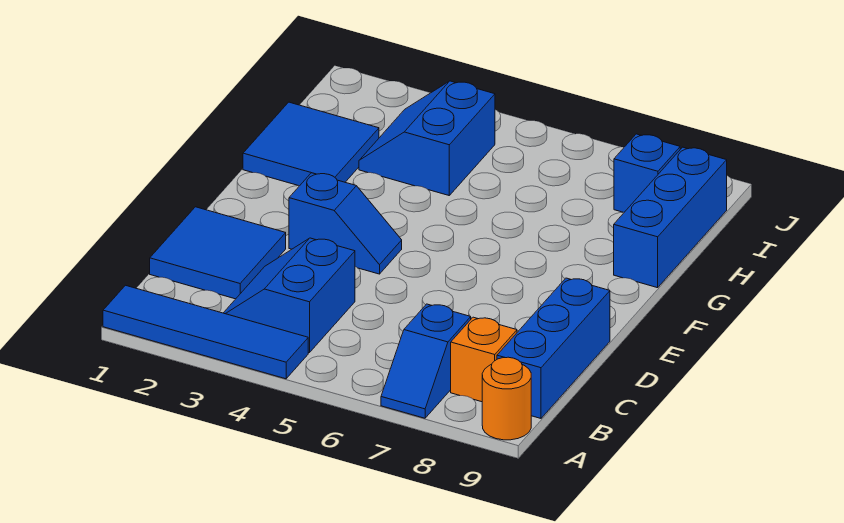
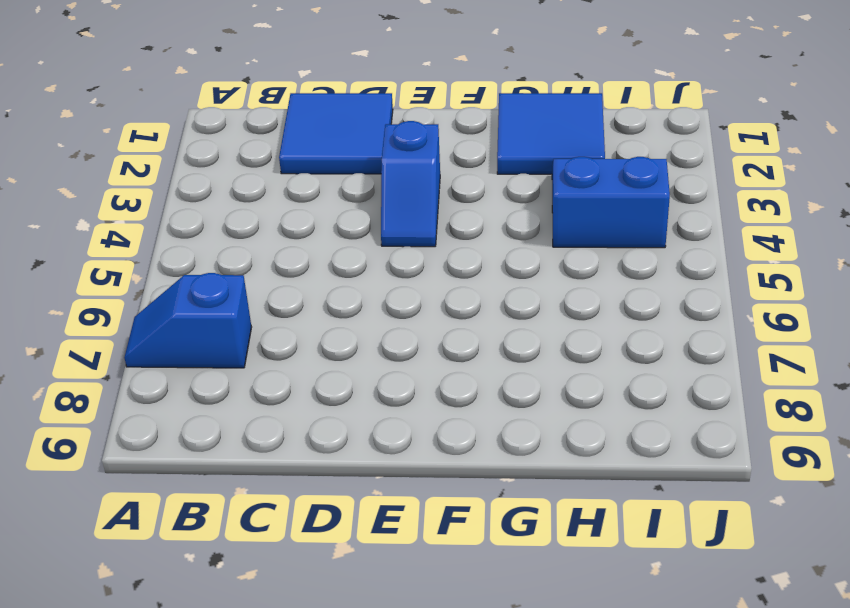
none -> blue 1x4 tile [103,285,308,379]
none -> orange 1x1 round brick [482,357,531,440]
none -> blue 2x2 slope [224,238,355,353]

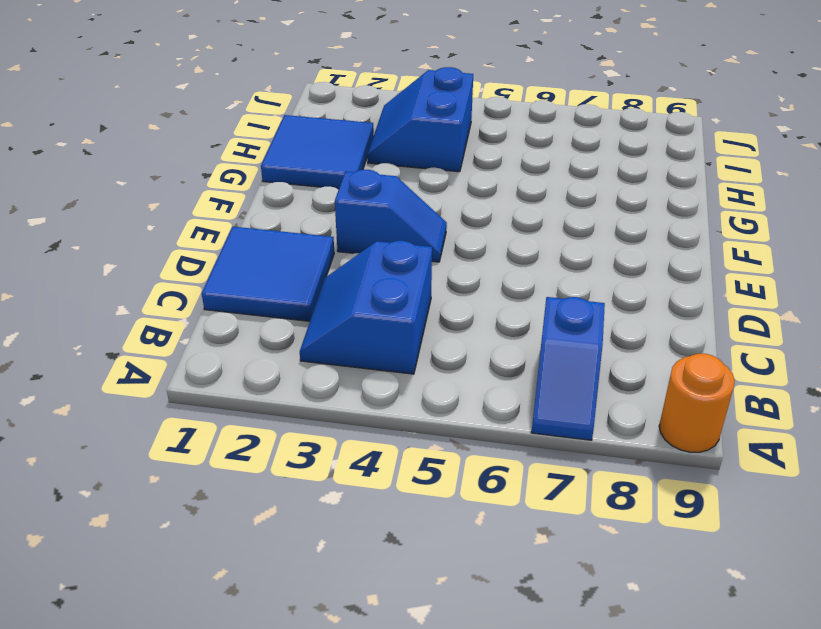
none -> blue 1x4 tile [103,285,308,379]
none -> orange 1x1 brick [451,317,517,402]
none -> blue 1x3 brick [497,278,610,418]

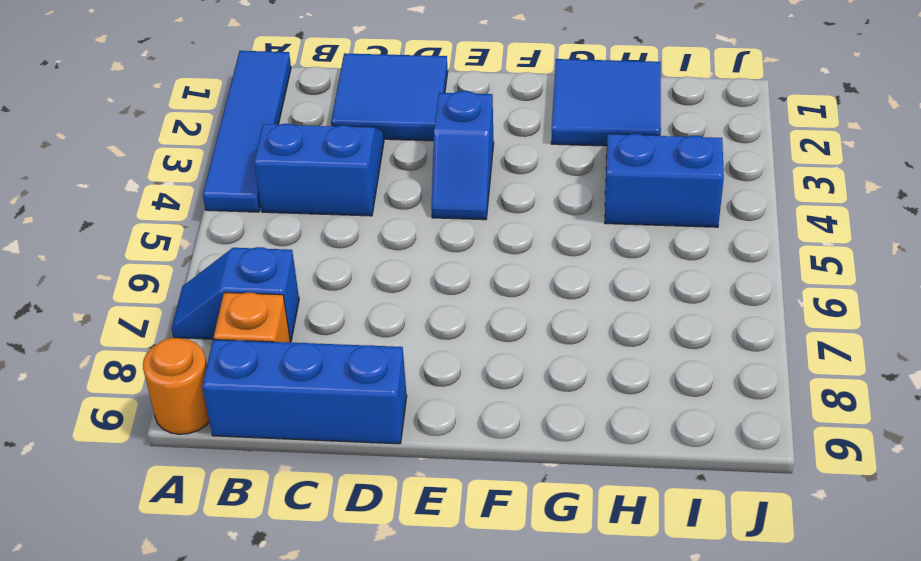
none -> blue 1x3 brick [614,147,727,288]
none -> blue 1x1 brick [614,134,680,212]

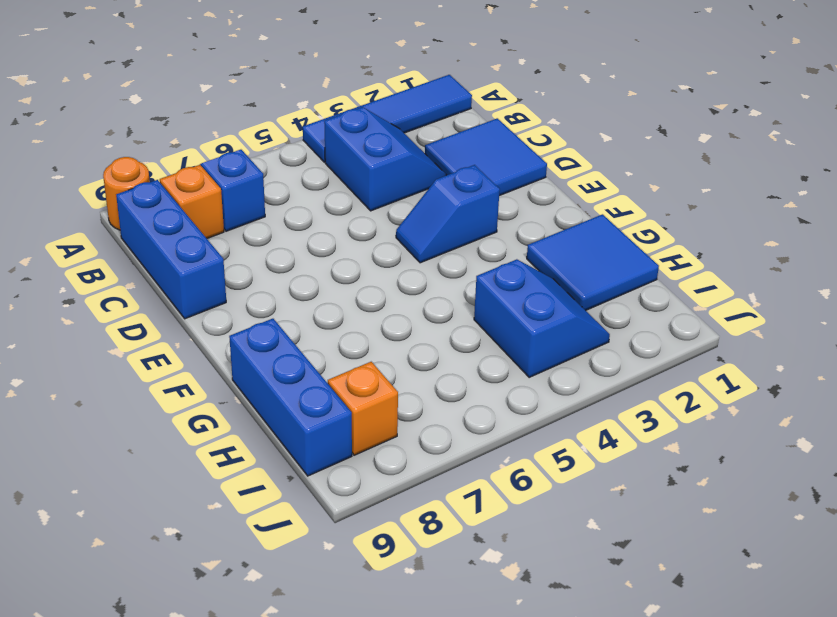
orange 1x1 brick [328,362,398,455] -> blue 1x1 brick [614,134,680,212]

